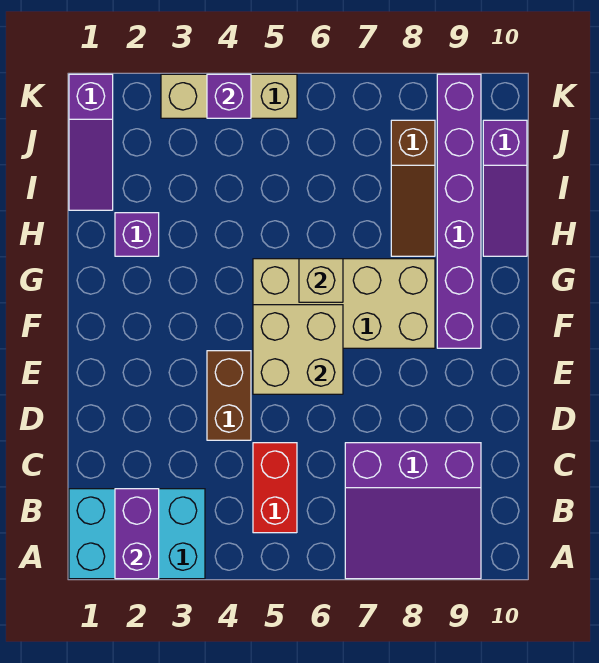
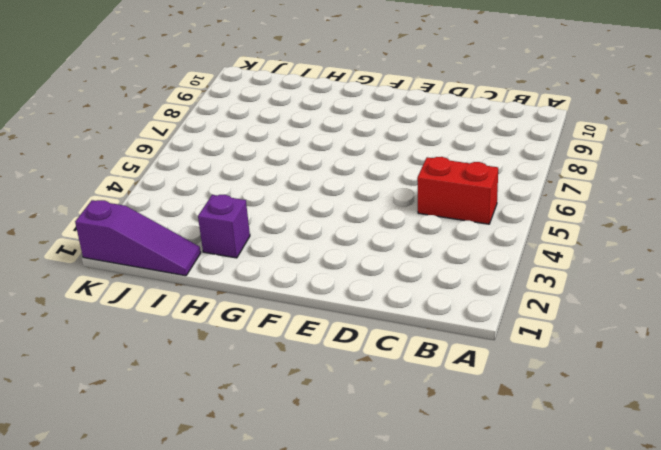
none -> cyan 2x3 brick [69,489,205,579]
none -> purple 3x3 slope [345,443,481,579]
none -> brown 1x2 brick [207,351,251,440]

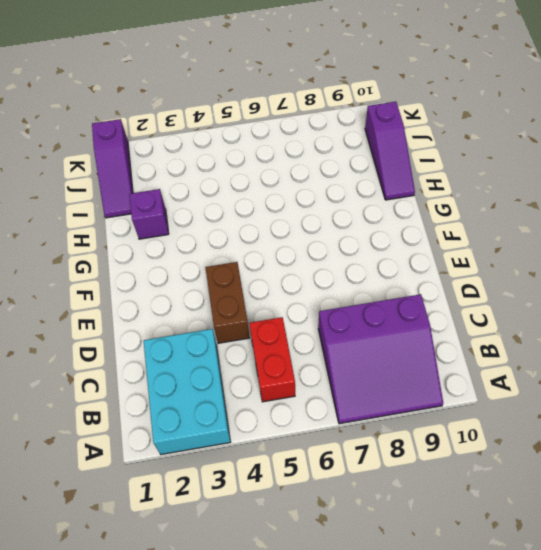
cyan 2x3 brick [144,329,230,454] -> cyan 2x3 brick turned to [69,489,205,579]
none -> tan 2x4 brick [253,259,435,348]
none -> purple 1x6 brick [437,74,481,348]
none -> brown 1x3 slope [391,120,435,256]

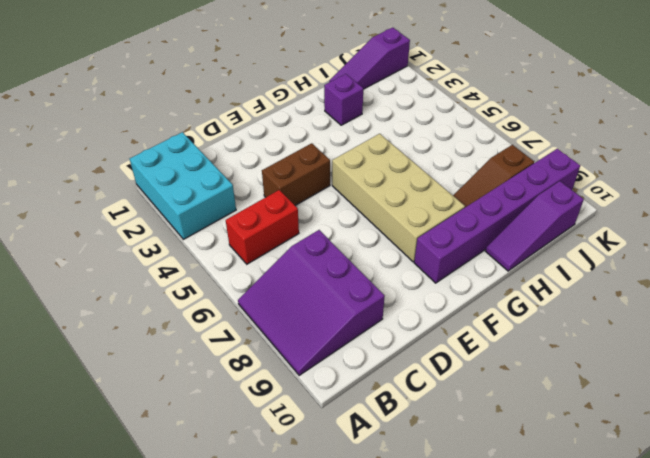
none -> tan 1x3 brick [161,74,297,118]
none -> purple 1x2 brick [115,489,159,579]
none -> tan 2x2 brick [253,305,343,394]

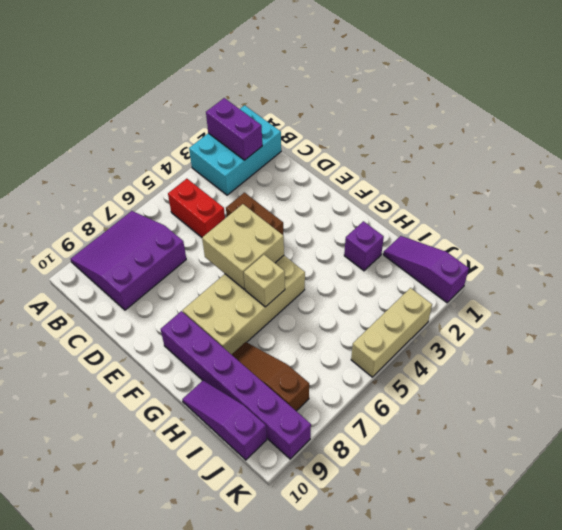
none -> purple 1x1 brick [207,74,251,118]

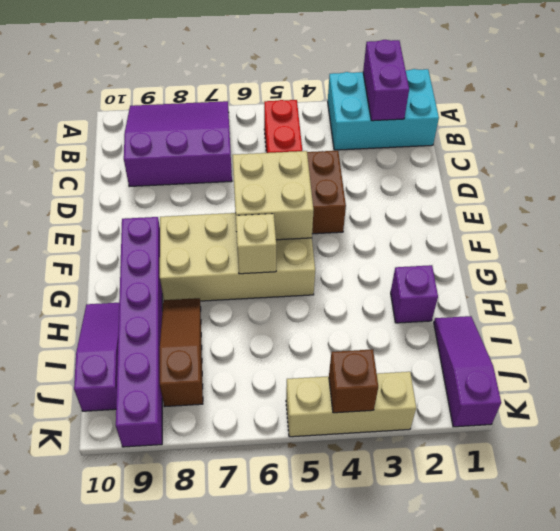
brown 1x1 brick [329,349,378,413] -> purple 1x1 brick [207,74,251,118]

